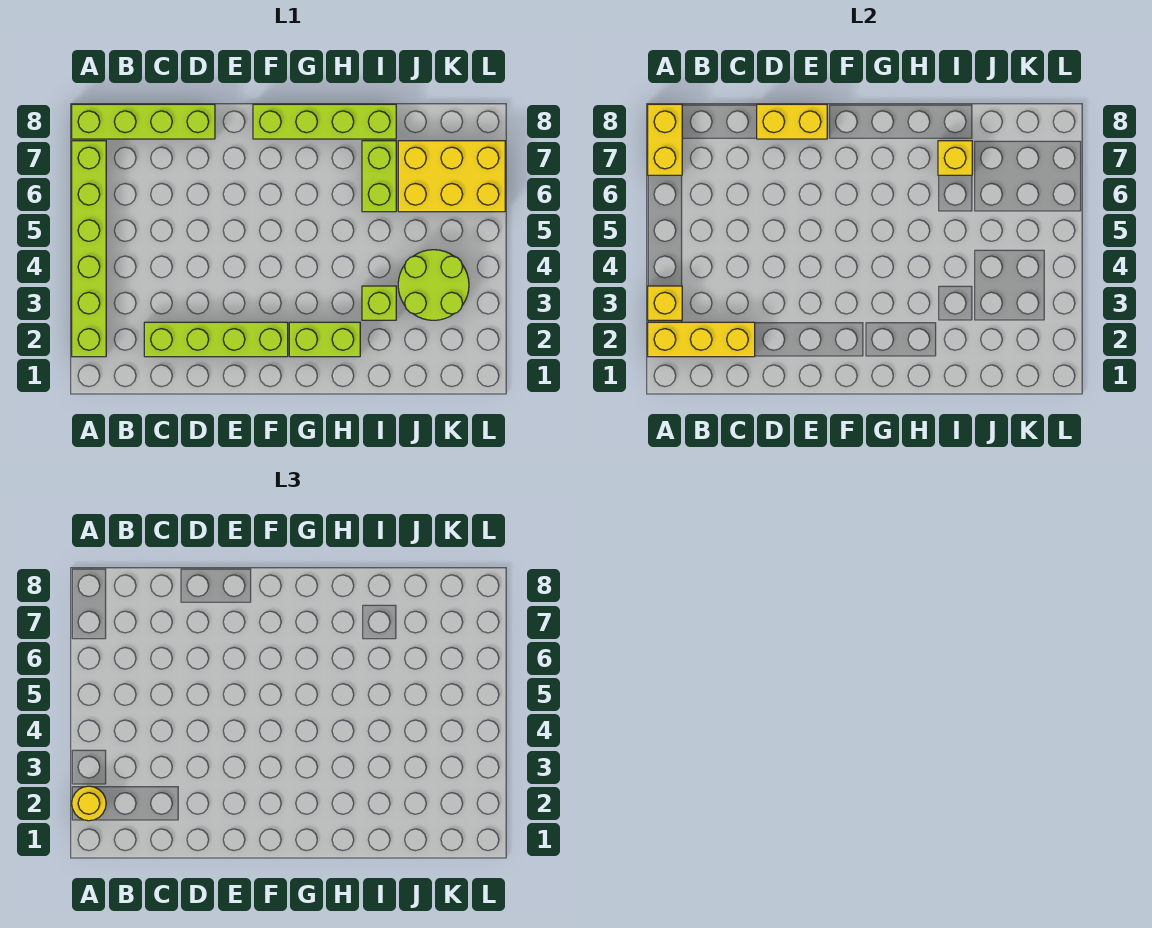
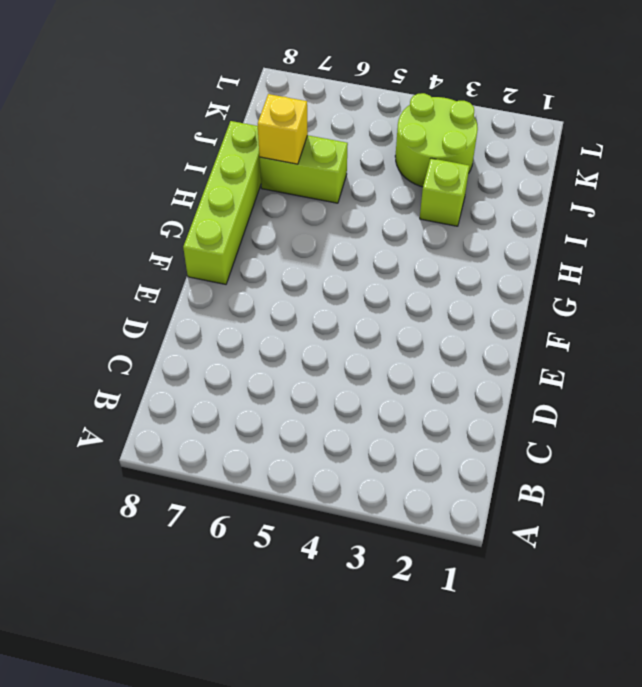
none -> lime 1x6 brick [72,141,106,357]
none -> lime 1x4 brick [72,104,215,139]
none -> lime 1x4 brick [144,322,288,357]

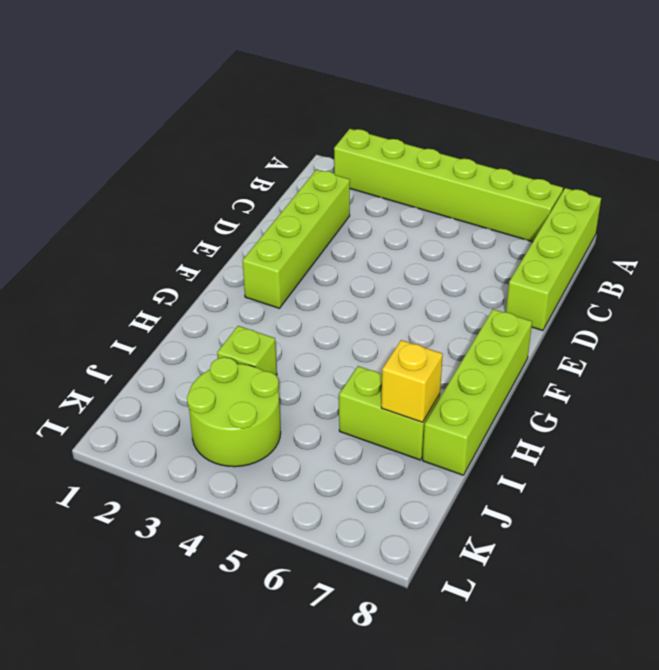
none -> lime 1x2 brick [289,322,360,357]
none -> yellow 2x3 brick [398,141,505,212]
none -> yellow 1x3 brick [648,322,755,357]

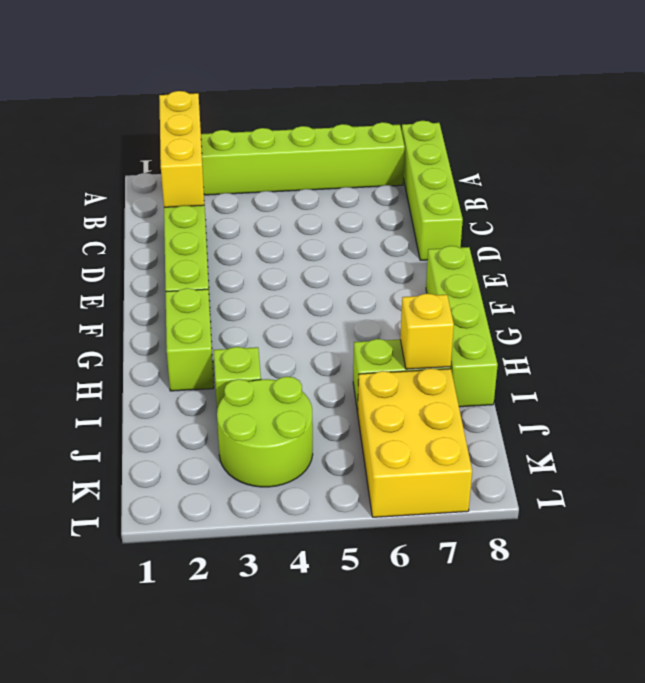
none -> yellow 1x1 brick [648,286,682,320]
none -> yellow 1x2 brick [648,104,682,175]
none -> yellow 1x2 brick [757,104,827,139]

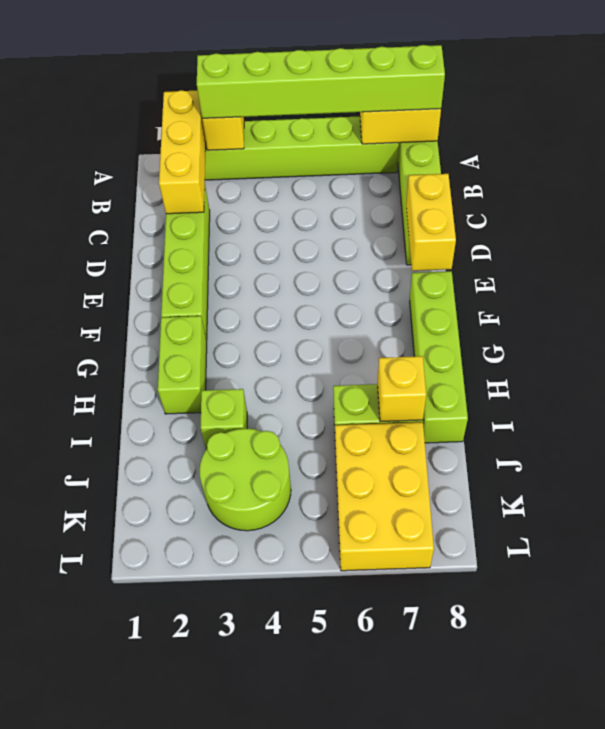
lime 1x6 brick [197,45,445,119] -> none
none -> yellow 1x1 round brick [72,786,106,821]

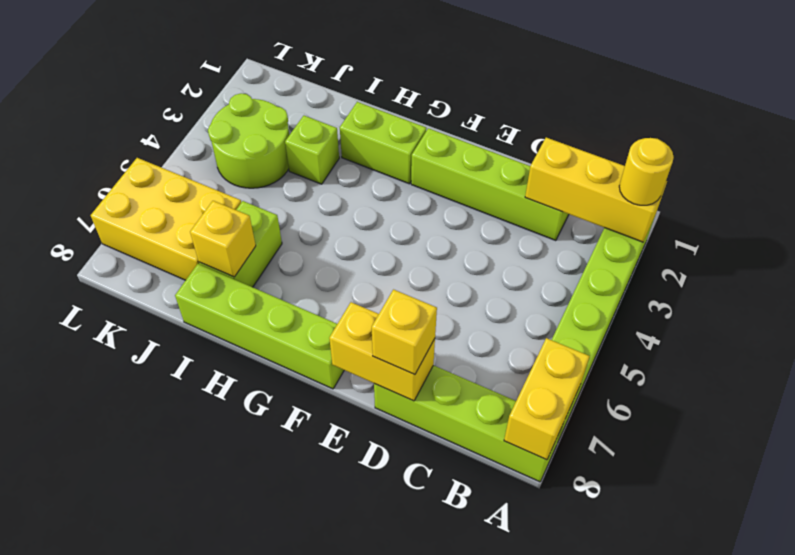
yellow 1x1 brick [372,290,437,375] -> yellow 1x1 brick moved to [648,286,682,320]

